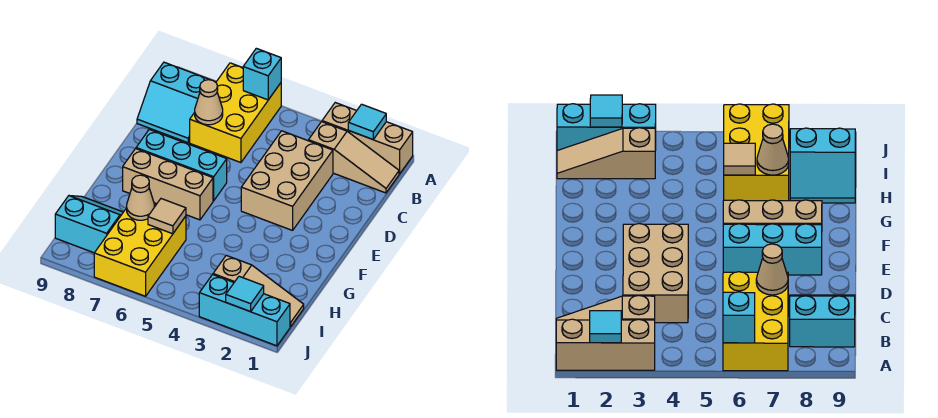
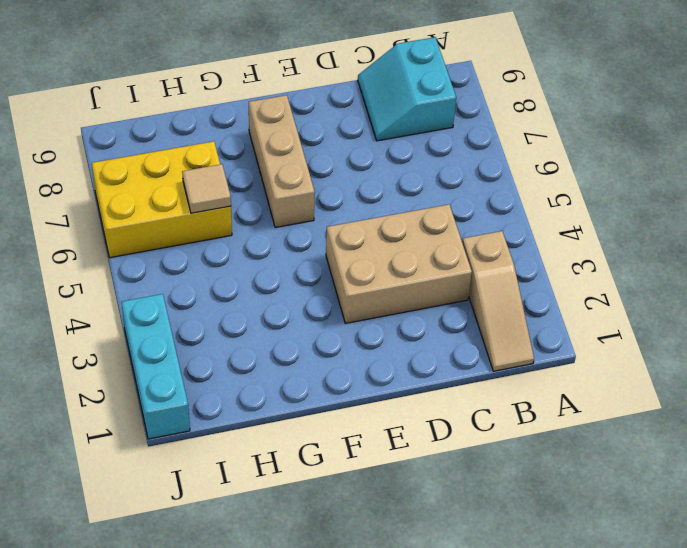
none -> tan 1x3 brick [322,103,413,174]
none -> yellow 2x3 brick [190,63,281,163]
none -> cyan 1x3 brick [136,129,227,201]

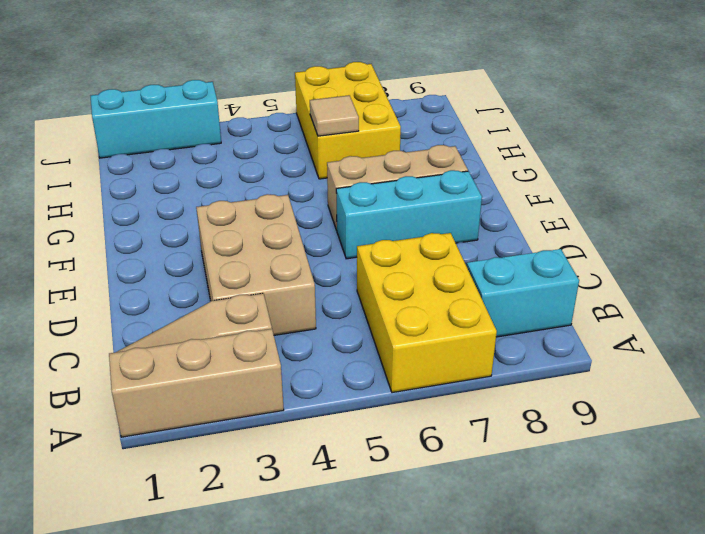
none -> cyan 2x2 slope [55,196,123,253]
none -> tan 1x3 slope [213,255,304,327]
none -> cyan 1x1 tile [348,104,386,140]

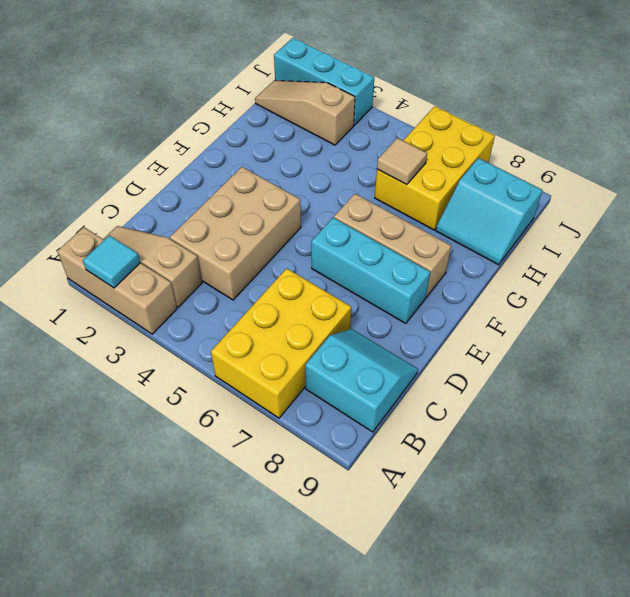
none -> cyan 1x1 brick [243,48,281,100]
none -> tan 1x1 cone [195,80,223,125]
none -> tan 1x1 cone [127,175,155,220]

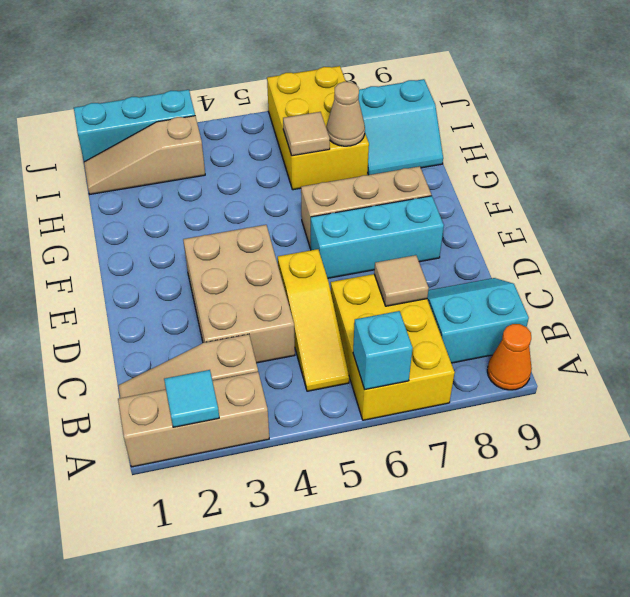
orange 1x1 cone [487,324,532,390] -> none
yellow 1x3 slope [278,249,349,391] -> none
tan 1x1 tile [374,255,429,306] -> tan 1x1 cone [195,80,223,125]
none -> cyan 1x1 tile [226,276,264,312]

